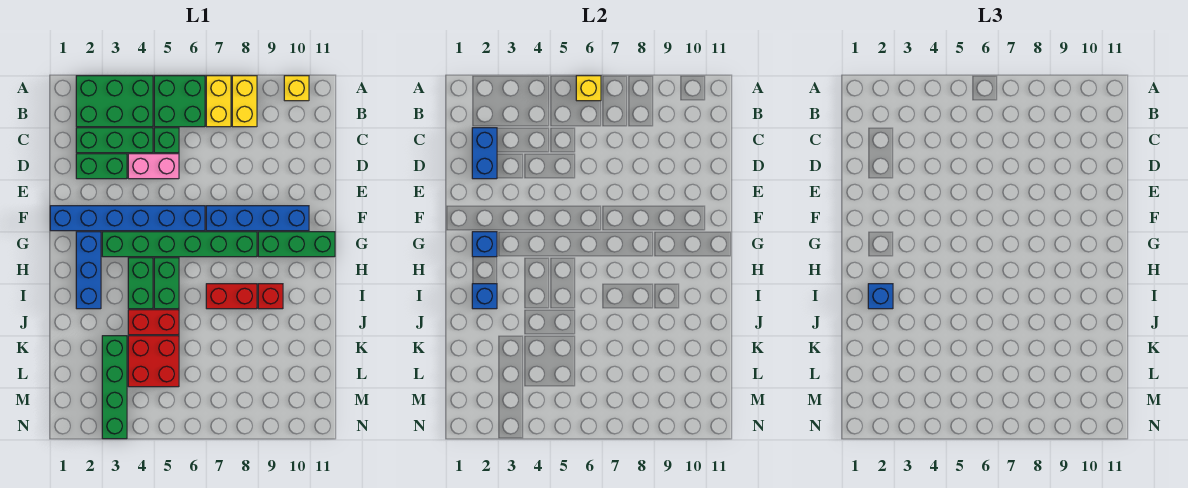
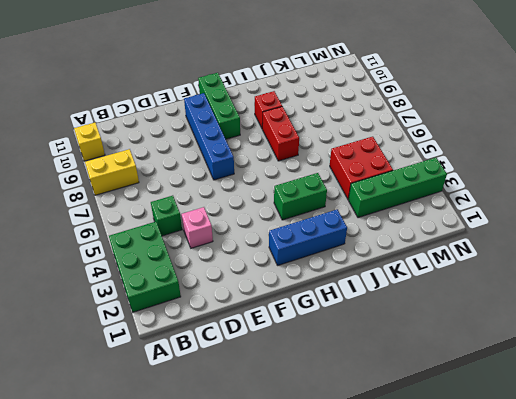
pink 1x1 brick [182,207,213,248] -> pink 1x2 brick [128,154,179,179]
none -> green 2x2 brick [154,76,205,127]
none -> yellow 1x2 brick [206,76,231,127]
none -> green 1x3 brick [76,128,153,153]

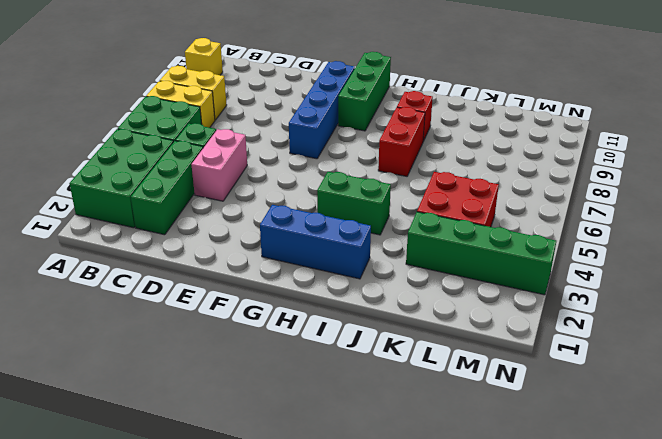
none -> green 1x2 brick [76,154,127,179]
none -> blue 1x6 brick [50,206,205,231]
none -> green 1x6 brick [102,232,257,257]

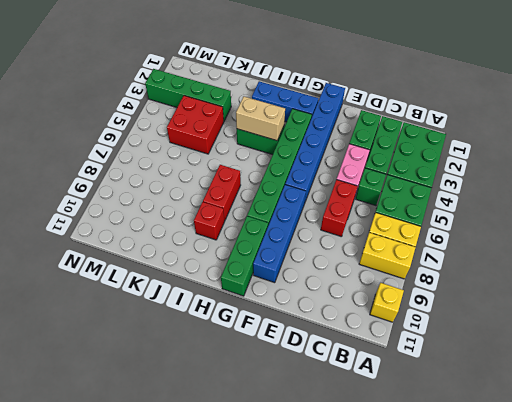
red 1x2 brick [321,180,357,237] -> red 1x2 brick moved to [128,310,179,335]
tan 1x2 brick [236,97,285,141] -> none
none -> green 1x2 brick [154,258,179,309]
none -> yellow 1x1 brick [576,76,601,101]
none -> blue 1x2 brick [472,128,497,179]

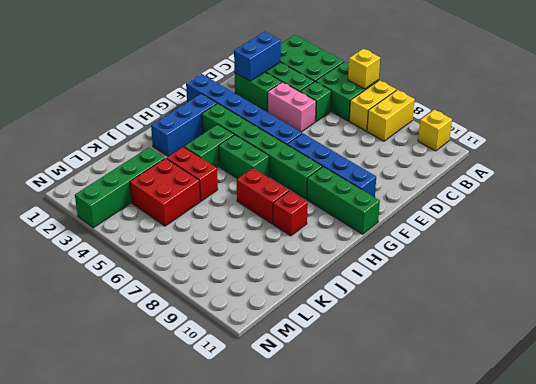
green 1x2 brick [219,135,269,179] -> green 1x2 brick turned to [154,258,179,309]
none -> blue 1x1 brick [472,232,497,257]
none -> blue 1x1 brick [472,284,497,309]
none -> blue 1x1 brick [868,284,893,309]

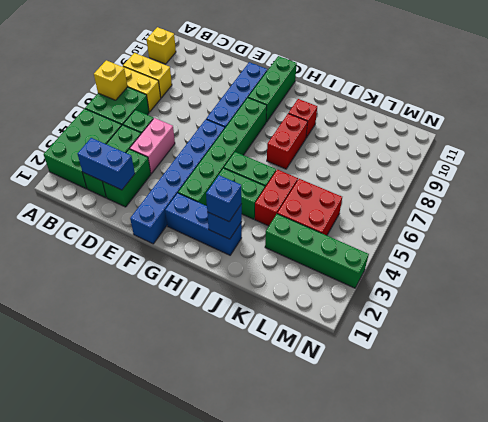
none -> blue 1x1 brick [472,232,497,257]

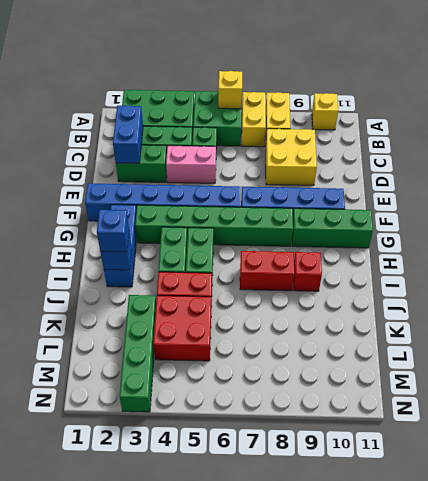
yellow 2x2 brick [266,129,317,185] -> none
none -> blue 1x1 brick [472,232,497,257]

